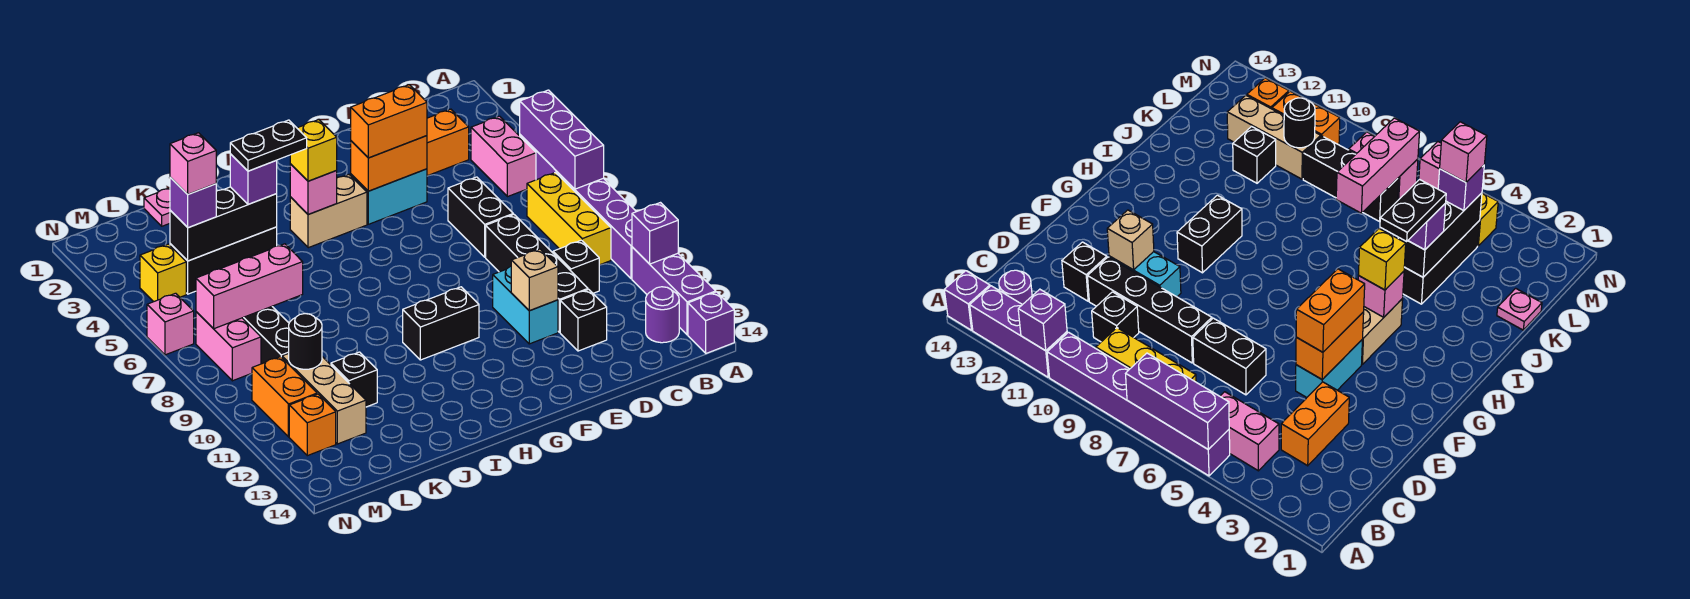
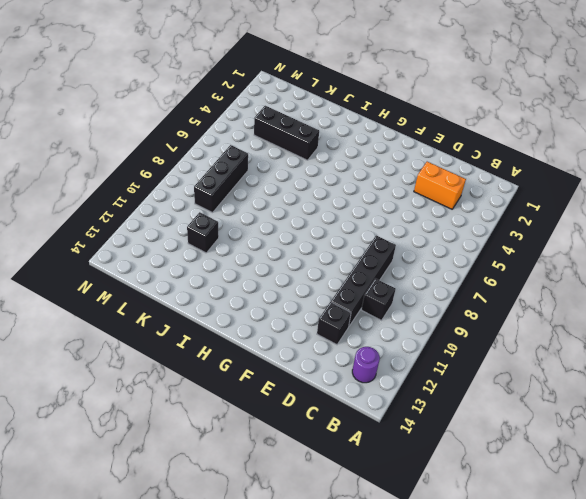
none -> purple 1x6 brick [520,135,636,279]
none -> purple 1x3 brick [632,247,716,335]
none -> purple 1x1 brick [688,292,734,353]
none -> pink 1x2 brick [471,116,536,197]

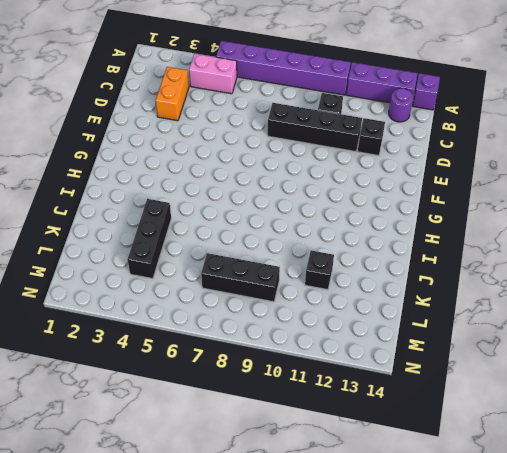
none -> yellow 1x3 brick [527,173,611,265]
none -> black 1x2 brick [448,177,513,257]
none -> cyan 1x2 brick [351,169,427,224]
none -> cyan 1x2 brick [493,266,558,344]

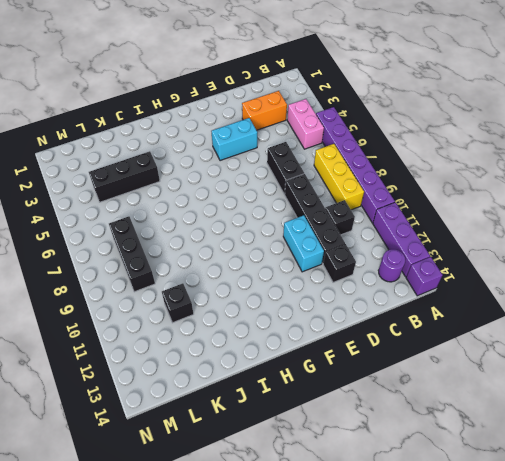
none -> tan 1x2 brick [290,175,367,248]
none -> black 1x2 brick [403,287,479,360]
none -> pink 1x1 plate [144,188,170,226]
none -> tan 1x3 brick [282,353,366,444]

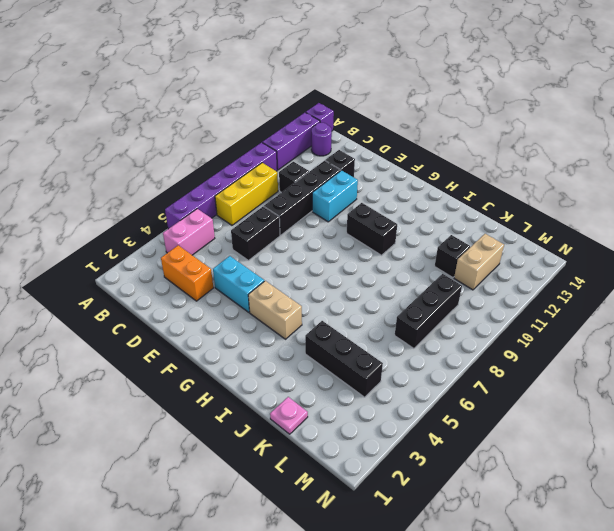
tan 1x2 brick [454,234,504,290] -> tan 1x3 brick [282,353,366,444]
none -> yellow 1x1 brick [140,244,186,302]
none -> pink 1x2 brick [196,312,261,381]
none -> orange 1x2 brick [252,357,317,437]
none -> orange 1x1 brick [289,394,336,456]

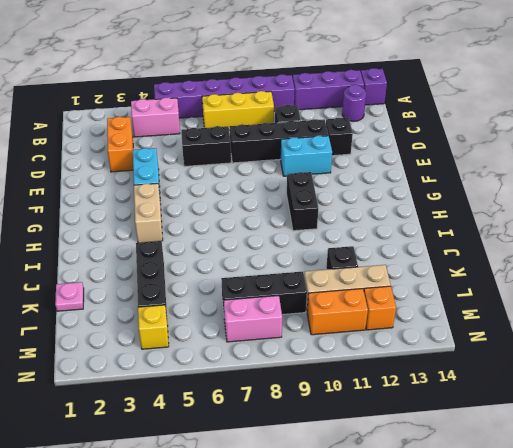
none -> pink 1x1 brick [147,293,194,355]
none -> purple 1x3 brick [520,90,604,189]
none -> purple 1x1 brick [632,203,678,264]
none -> orange 1x2 brick [351,136,427,191]

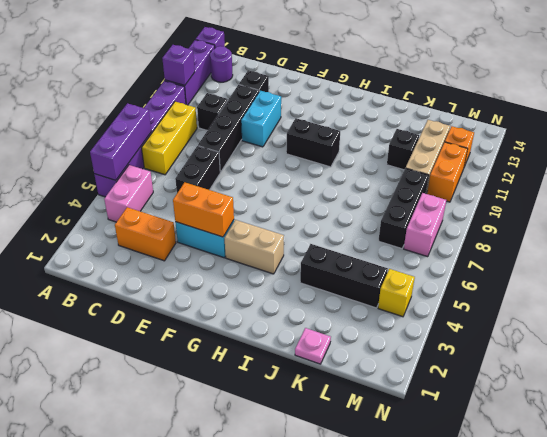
none -> pink 1x1 brick [147,293,194,355]
none -> tan 1x1 brick [511,249,558,311]
none -> pink 1x1 brick [290,164,337,215]
none -> black 1x3 brick [170,187,277,261]

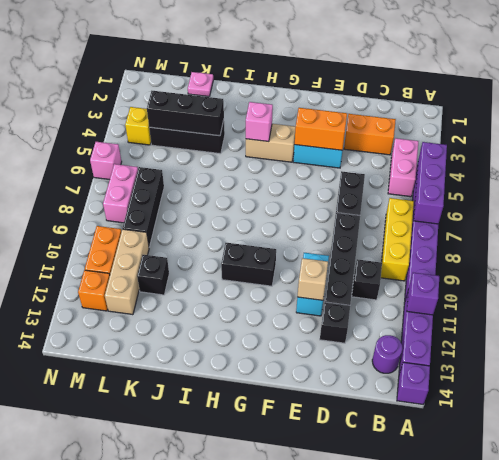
none -> pink 1x3 brick [196,244,303,329]
none -> black 1x1 round brick [289,314,322,369]
none -> orange 1x2 brick [351,85,427,158]
none -> yellow 1x1 brick [290,120,337,181]

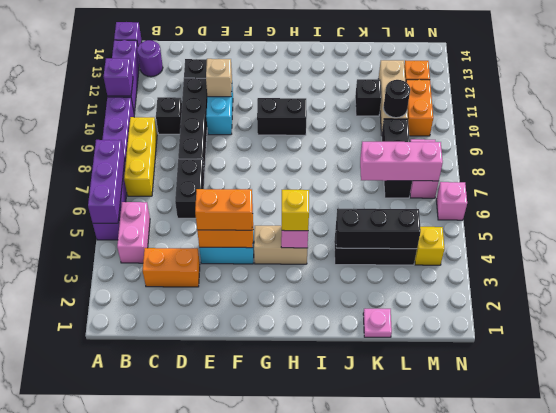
none -> purple 1x1 brick [230,154,277,204]
none -> purple 1x1 brick [170,177,216,228]
none -> black 1x2 plate [230,120,307,171]
none -> pink 1x1 brick [170,133,216,194]

